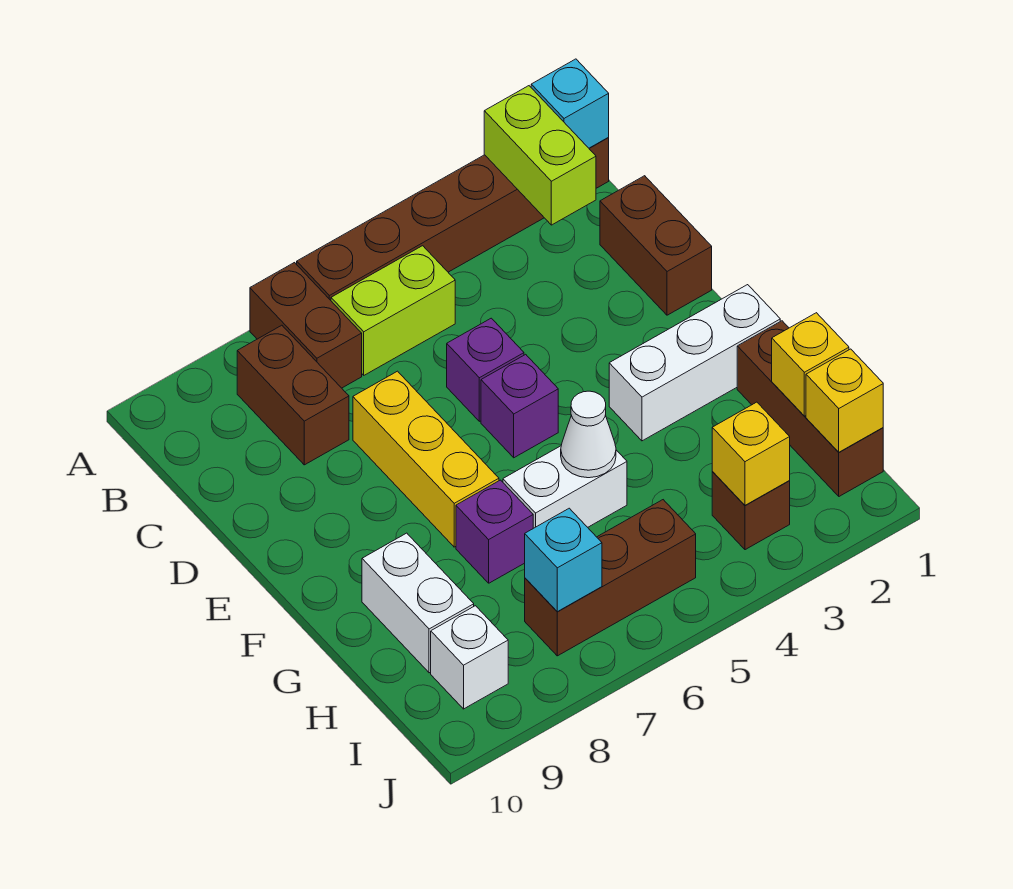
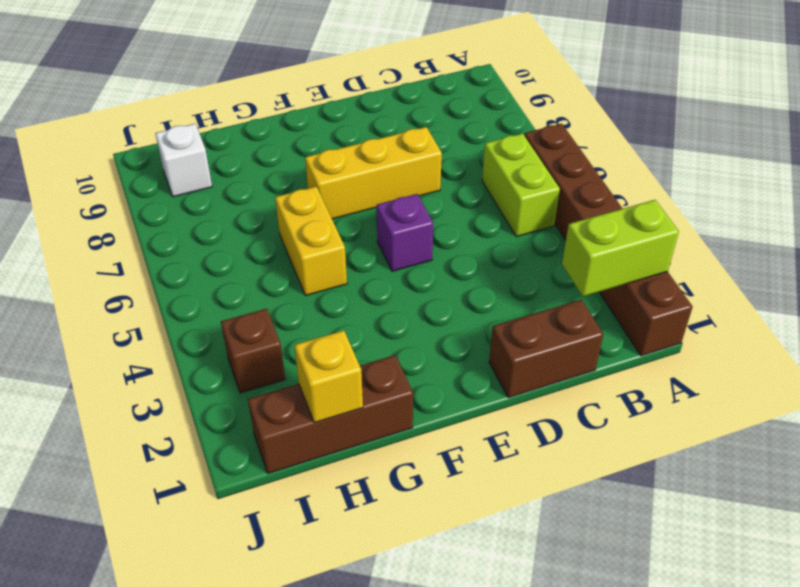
yellow 1x2 brick [275,187,347,296] -> white 1x2 brick [503,446,627,528]
none -> brown 1x2 brick [250,263,362,388]
none -> brown 1x2 brick [237,325,349,465]
none -> purple 1x1 brick [447,318,524,421]

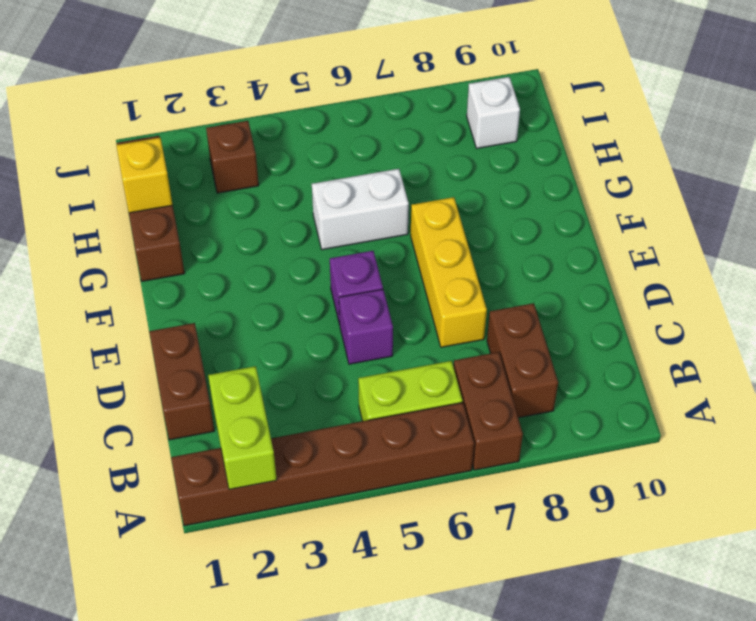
none -> white 1x3 brick [609,285,780,441]
none -> purple 1x1 brick [456,480,533,583]
none -> white 1x2 brick [362,533,474,673]

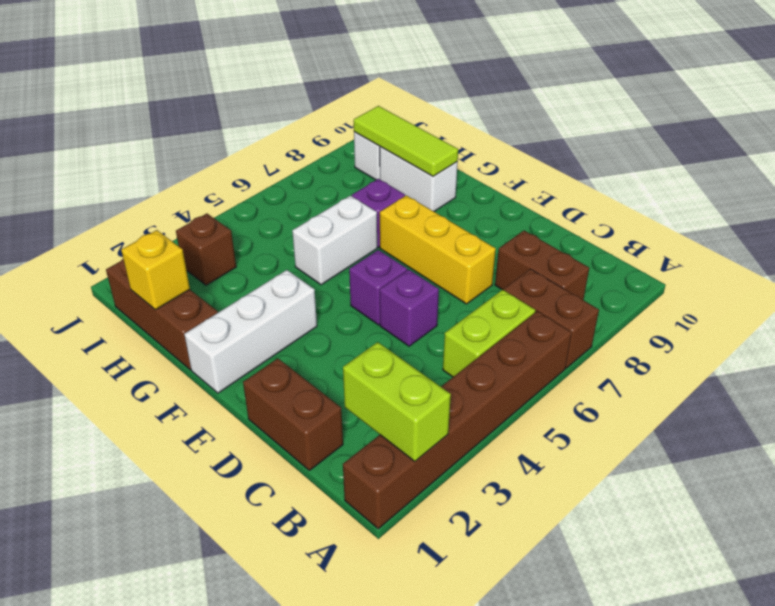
lime 1x3 tile [354,106,458,176] -> none
none -> brown 1x3 brick [525,500,696,656]
none -> cyan 1x1 brick [531,59,609,148]
none -> white 1x1 cone [561,391,616,478]

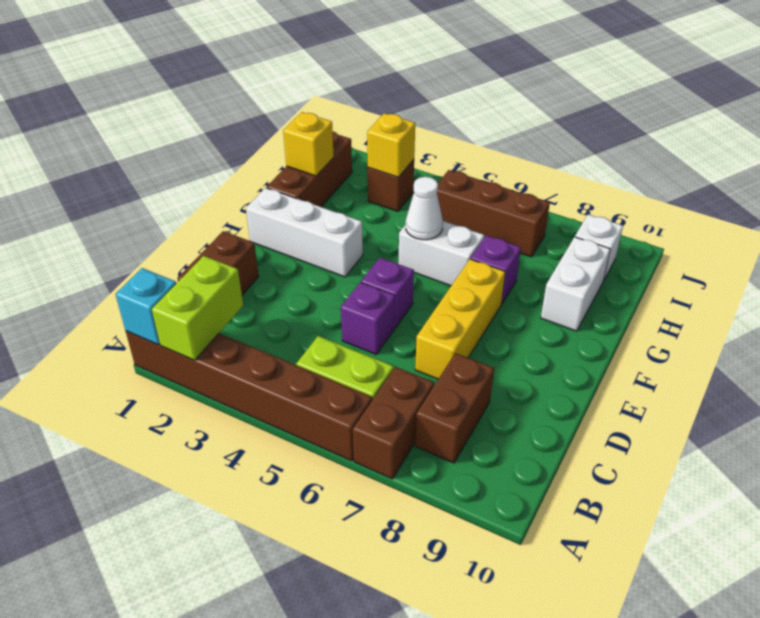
none -> yellow 1x1 brick [806,349,883,452]
none -> cyan 1x1 brick [525,508,602,612]

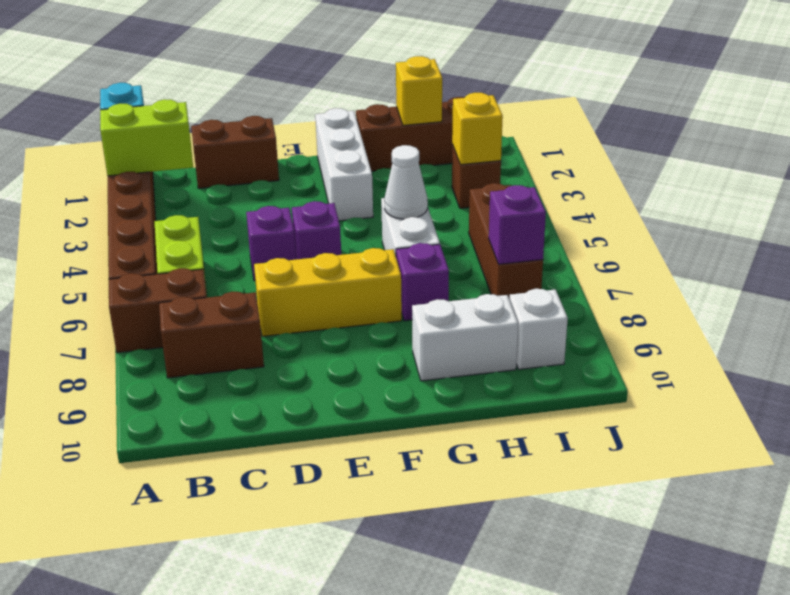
purple 1x1 brick [489,185,546,264] -> cyan 1x1 brick [525,508,602,612]
none -> yellow 1x1 brick [806,349,883,452]

